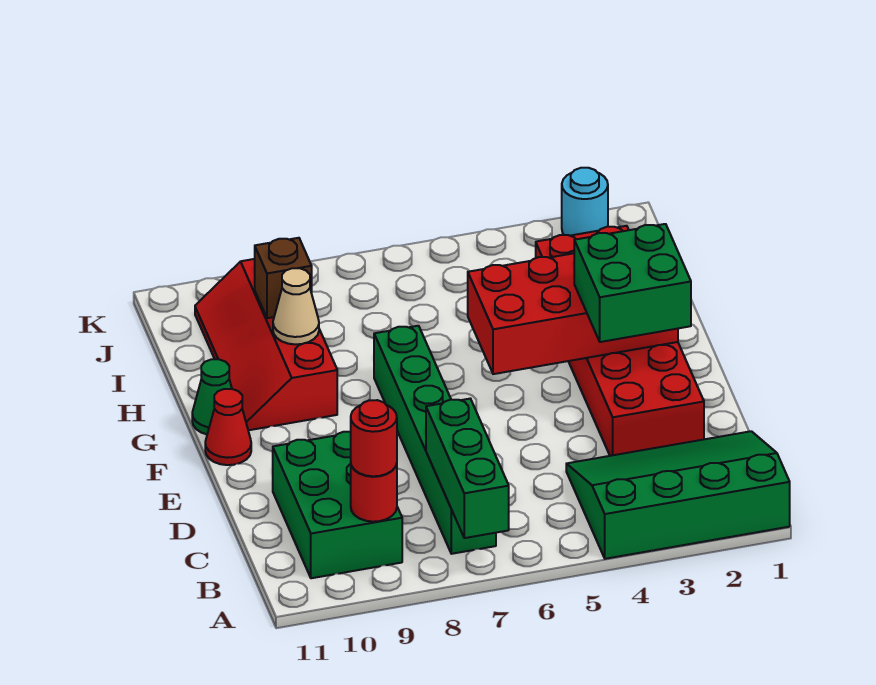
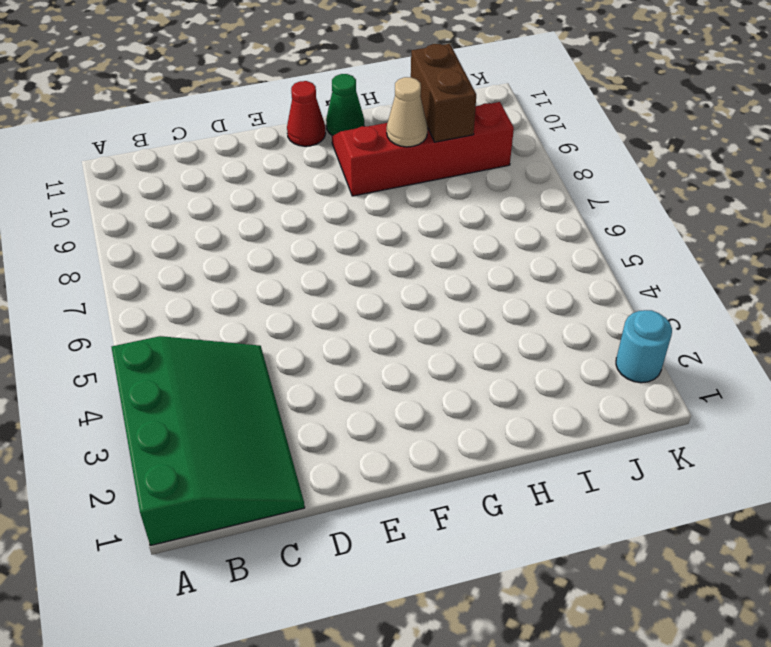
brown 1x2 brick [411,44,476,142] -> brown 1x1 brick [255,238,312,318]
none -> green 1x6 brick [374,326,496,554]
none -> green 2x3 brick [273,432,402,578]
none -> red 2x6 brick [536,226,704,456]

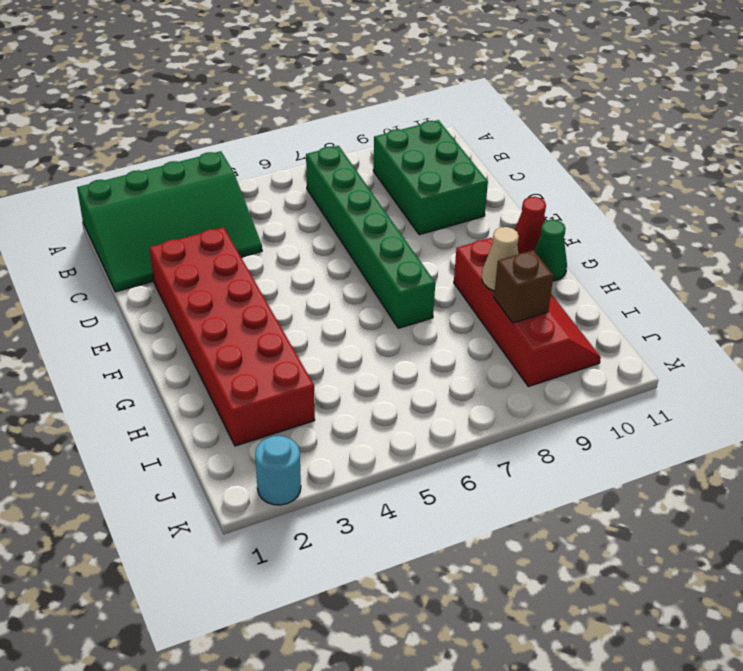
none -> green 1x3 brick [426,399,509,538]
none -> red 1x1 round brick [351,464,397,522]
none -> red 2x4 brick [468,253,678,374]

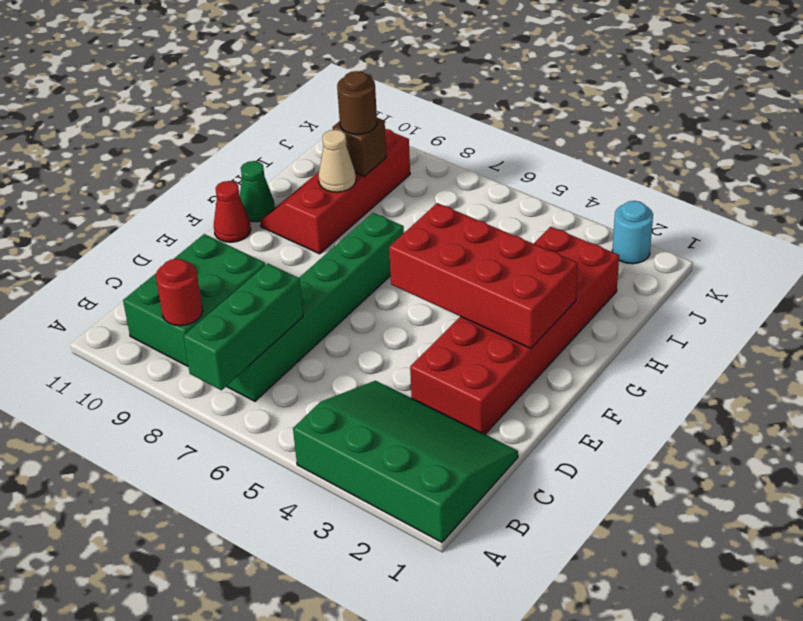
brown 1x1 round brick [337,71,377,135] -> none
none -> red 1x1 round brick [351,400,397,476]
none -> green 2x2 brick [574,224,691,342]

